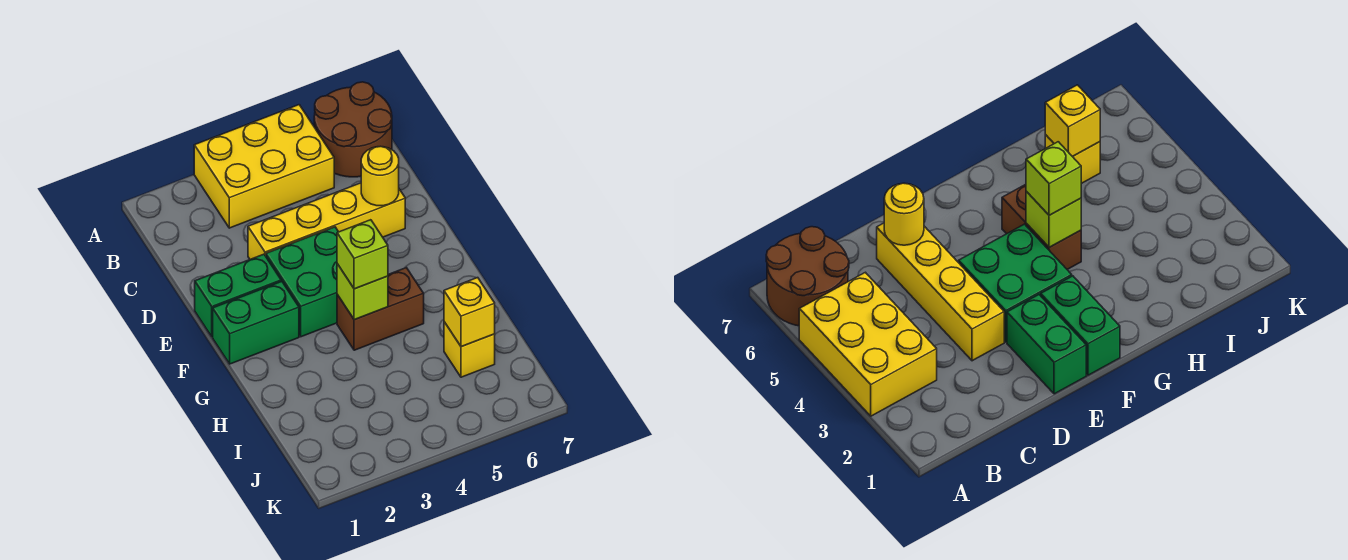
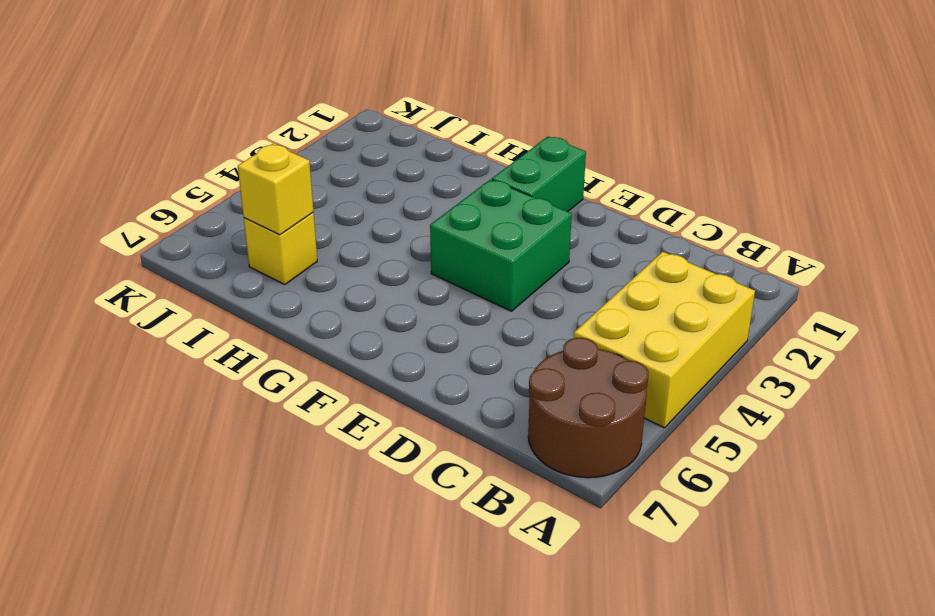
none -> yellow 1x4 brick [248,183,405,259]
none -> green 1x2 brick [195,254,281,337]
none -> brown 1x2 brick [337,268,424,350]

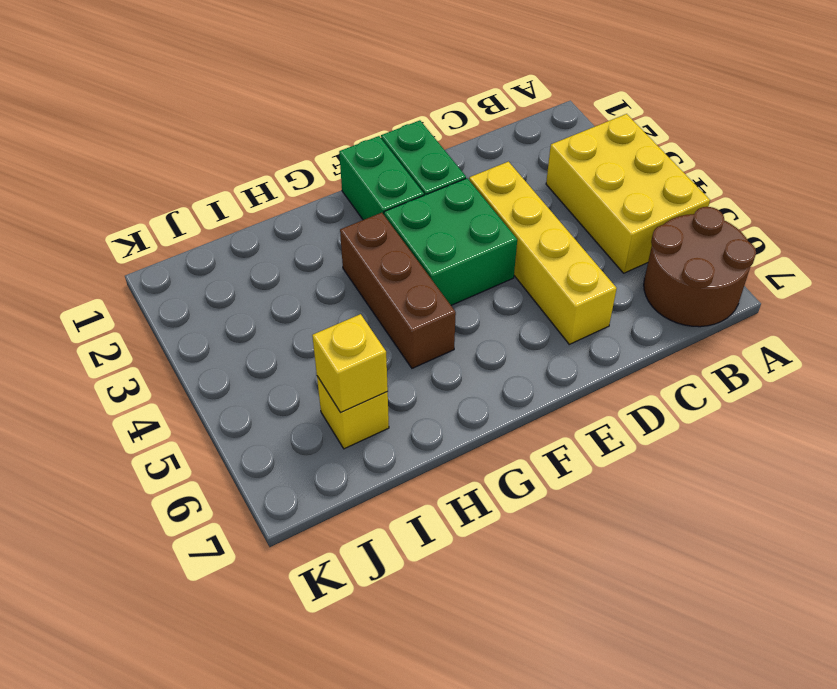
brown 1x3 brick [340,213,456,368] -> brown 1x2 brick [337,268,424,350]
none -> yellow 1x1 round brick [361,146,399,206]
none -> lime 1x1 brick [337,264,388,320]
none -> lime 1x1 brick [337,220,388,289]

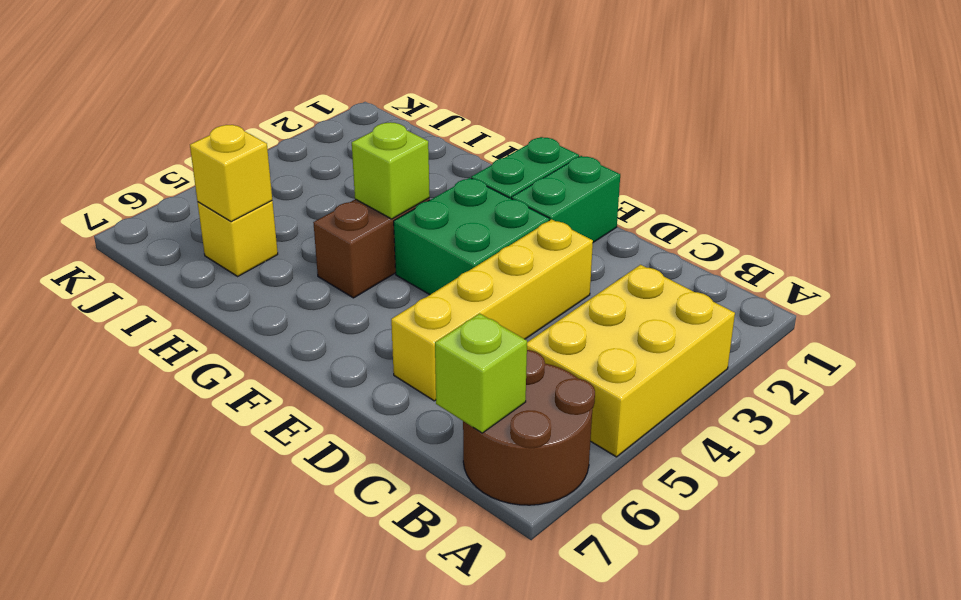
lime 1x1 brick [435,313,527,433] -> lime 1x1 brick moved to [337,220,388,289]
none -> yellow 1x1 round brick [361,146,399,206]

